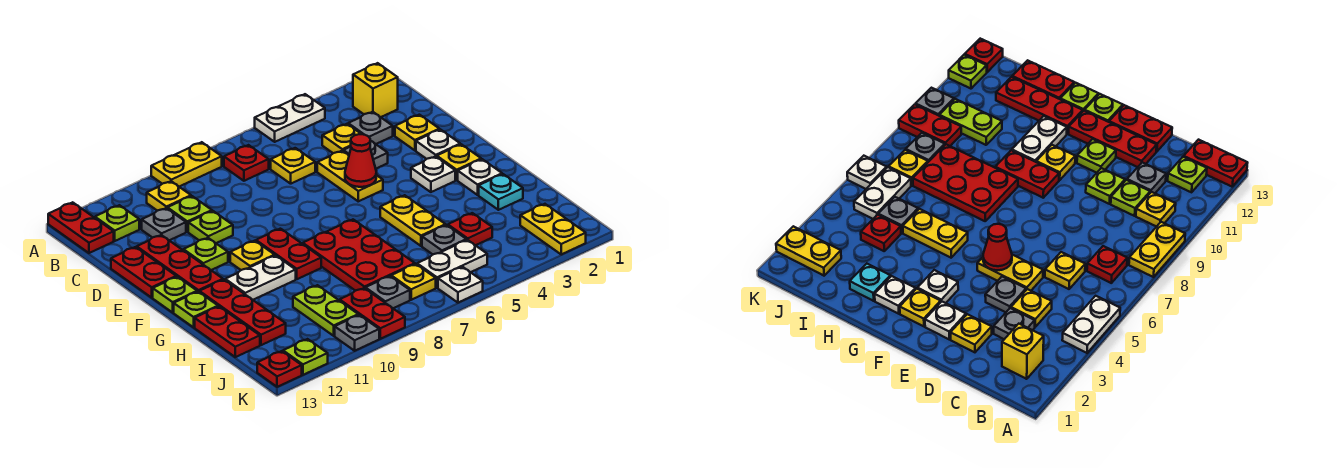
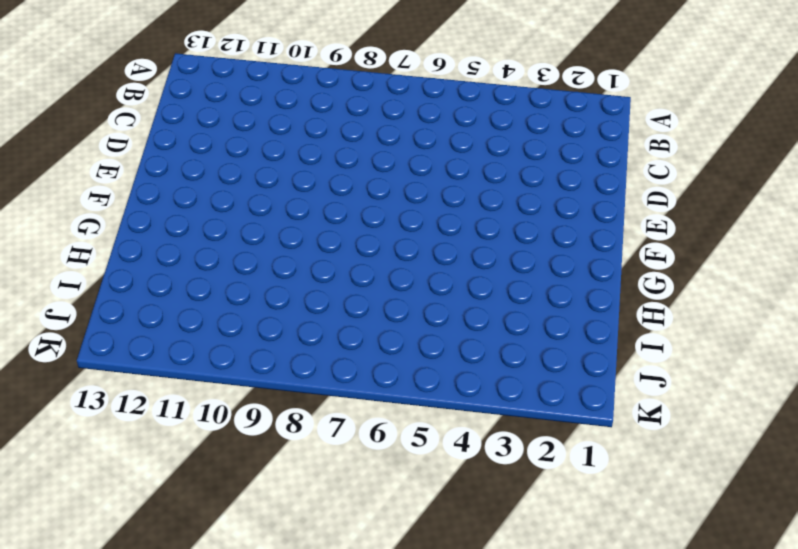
none -> white 1x2 plate [255,94,325,142]
none -> yellow 1x2 plate [151,142,222,187]
none -> red 1x2 plate [48,202,114,253]
none -> yellow 1x1 brick [353,63,398,117]

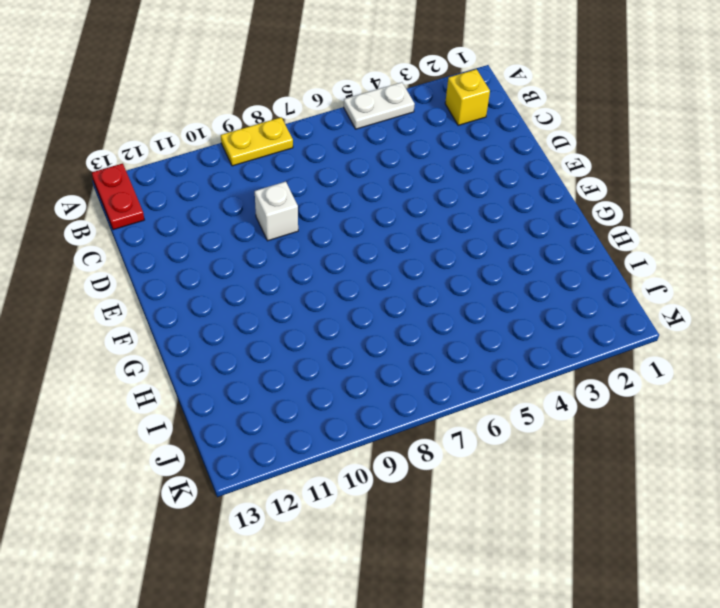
white 1x1 brick [255,182,298,241] -> none
none -> red 1x1 plate [224,145,269,181]
none -> yellow 1x1 plate [147,181,191,211]
none -> lime 1x1 plate [95,205,139,241]
none -> grey 1x1 plate [348,112,393,144]

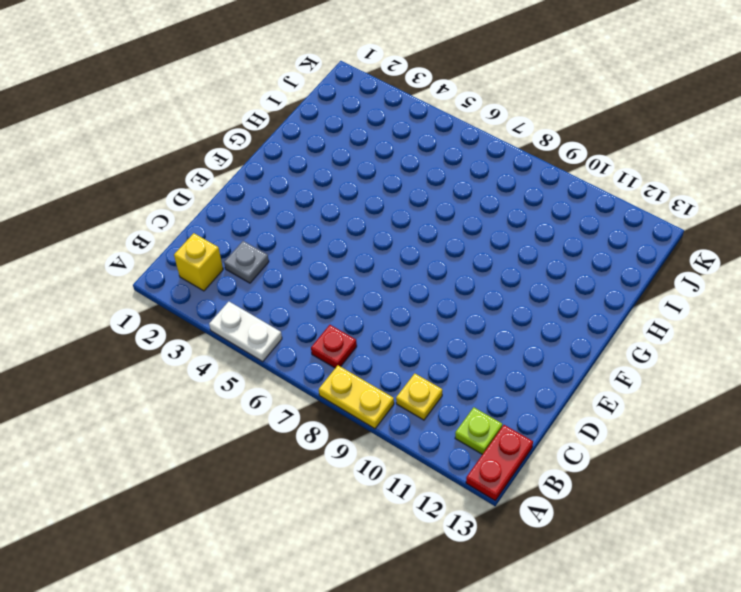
none -> yellow 1x1 plate [322,124,361,153]
none -> yellow 1x1 plate [271,148,315,184]
none -> lime 1x1 plate [167,196,212,232]
none -> grey 1x1 plate [142,208,186,240]

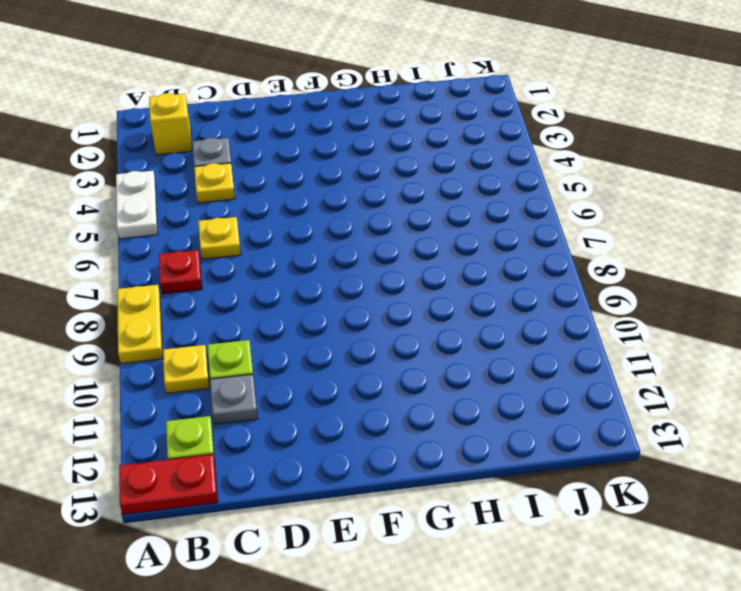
none -> yellow 1x1 plate [395,115,439,150]
none -> grey 1x1 plate [343,141,388,169]
none -> yellow 1x2 plate [317,151,383,201]
none -> lime 1x1 plate [188,211,233,243]

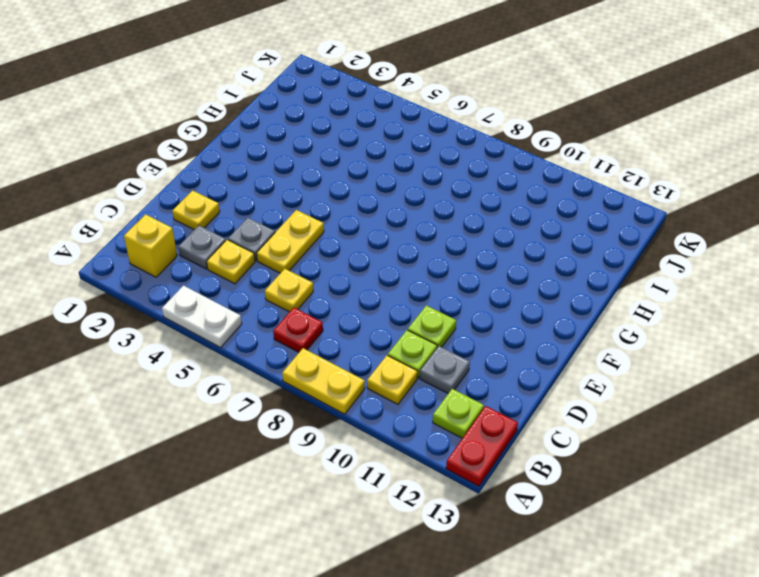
none -> red 1x3 plate [137,235,223,292]
none -> red 1x2 plate [111,247,176,298]
none -> white 1x1 plate [416,129,460,159]
none -> lime 1x1 plate [183,238,228,270]

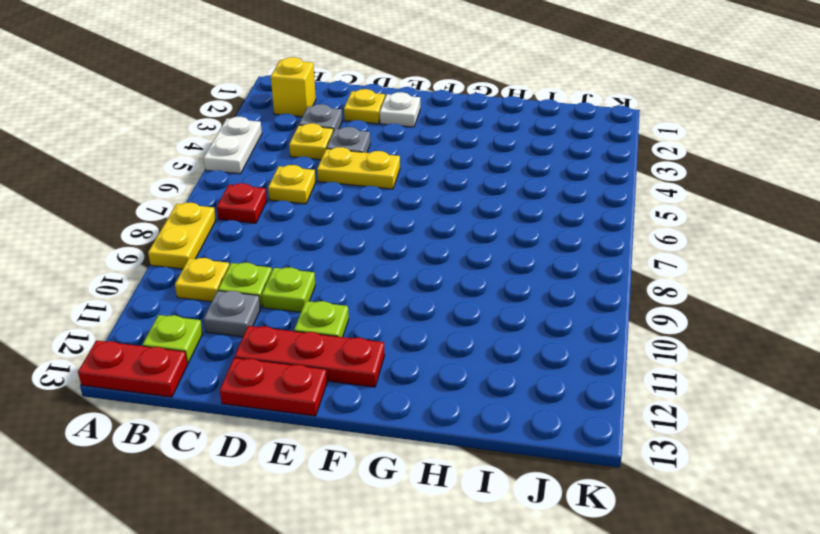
none -> yellow 1x1 plate [437,144,481,180]
none -> white 1x1 plate [411,156,455,192]
none -> red 1x2 plate [256,229,321,279]
none -> yellow 1x1 plate [230,241,275,270]

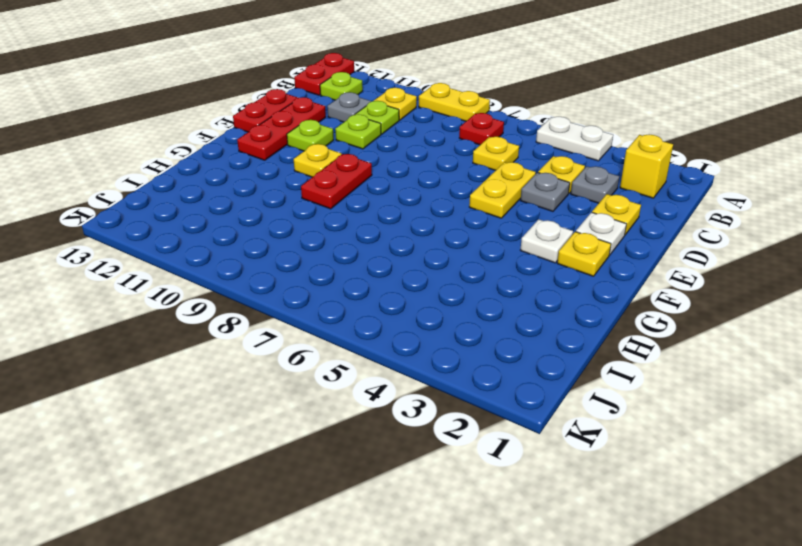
none -> lime 1x1 plate [153,277,197,312]
none -> white 1x1 plate [458,159,502,195]
none -> yellow 1x2 plate [380,195,446,246]
none -> red 2x3 plate [303,220,415,291]

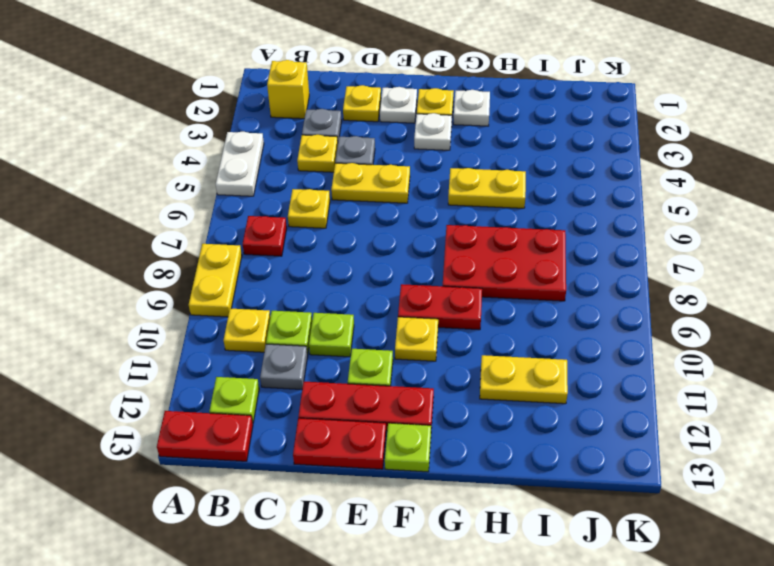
yellow 1x2 plate [480,355,568,404] -> yellow 1x2 plate moved to [520,204,586,254]
none -> white 1x2 plate [225,255,296,300]
none -> red 1x3 plate [199,280,286,345]
none -> lime 1x1 plate [174,292,218,327]
none -> cyan 1x1 plate [479,174,523,210]

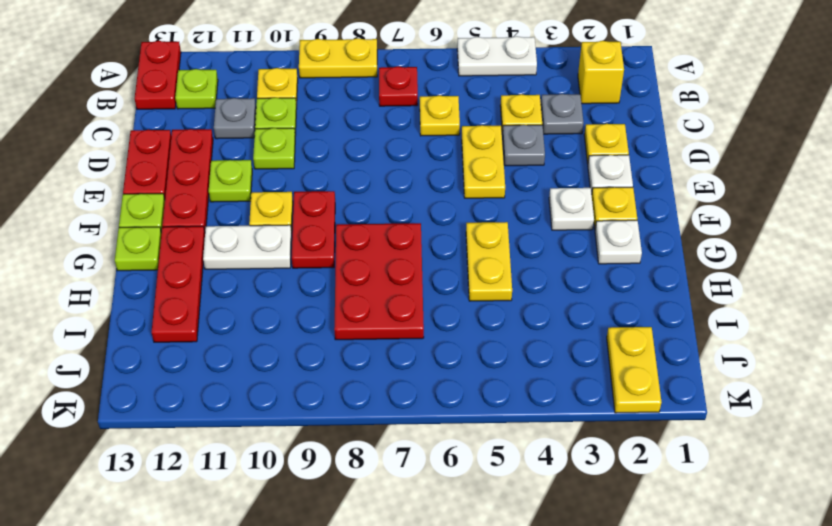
none -> cyan 1x1 plate [479,174,523,210]
none -> red 1x2 plate [195,307,260,357]
none -> red 1x1 plate [448,213,492,245]
none -> grey 1x1 plate [422,225,467,254]

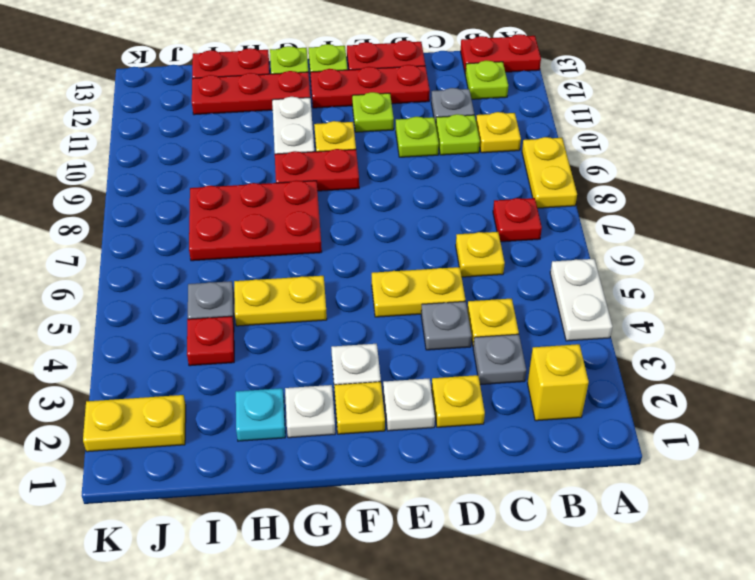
none -> lime 1x2 plate [293,285,358,336]
none -> white 1x2 plate [417,240,487,288]
none -> yellow 1x1 plate [391,264,436,300]
none -> grey 1x1 plate [365,276,410,308]

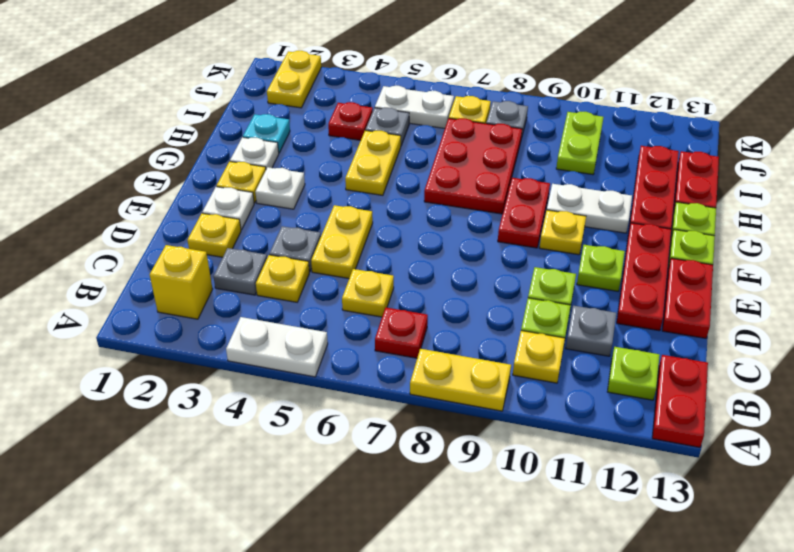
none -> red 1x2 plate [340,288,405,339]
none -> white 1x1 plate [438,267,483,303]
none -> grey 1x1 plate [335,315,379,351]
none -> lime 1x1 plate [283,339,328,375]

